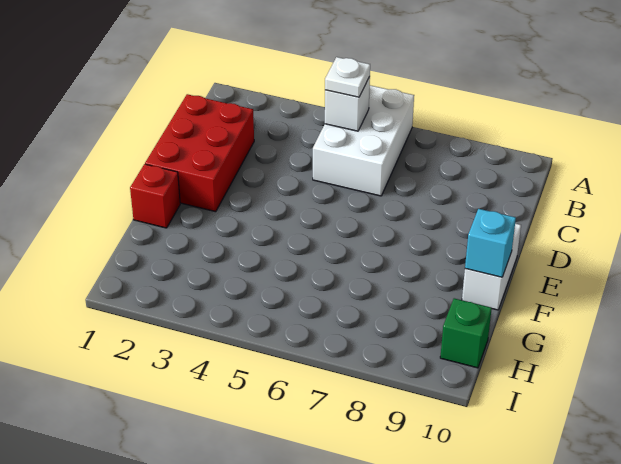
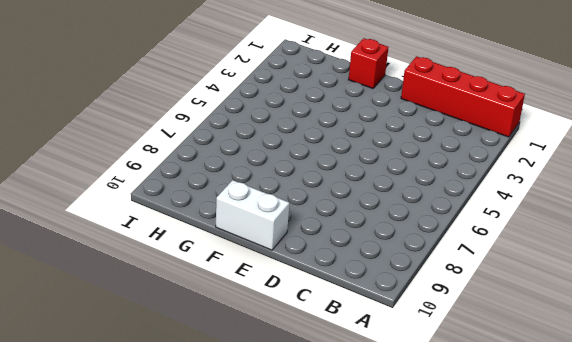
red 1x4 brick [401,57,525,137] -> red 2x3 brick [145,94,254,212]
none -> white 2x3 brick [313,85,414,196]
none -> green 1x1 brick [440,298,492,368]

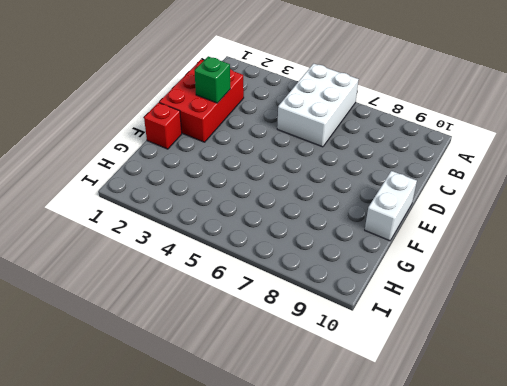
green 1x1 brick [195,56,230,103] -> green 1x1 brick moved to [440,298,492,368]
none -> white 1x1 brick [325,76,370,131]
none -> cyan 1x1 brick [465,209,516,277]

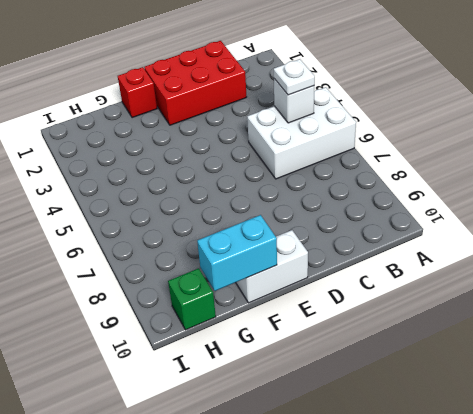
cyan 1x2 brick [197,215,277,291] -> cyan 1x1 brick [465,209,516,277]

